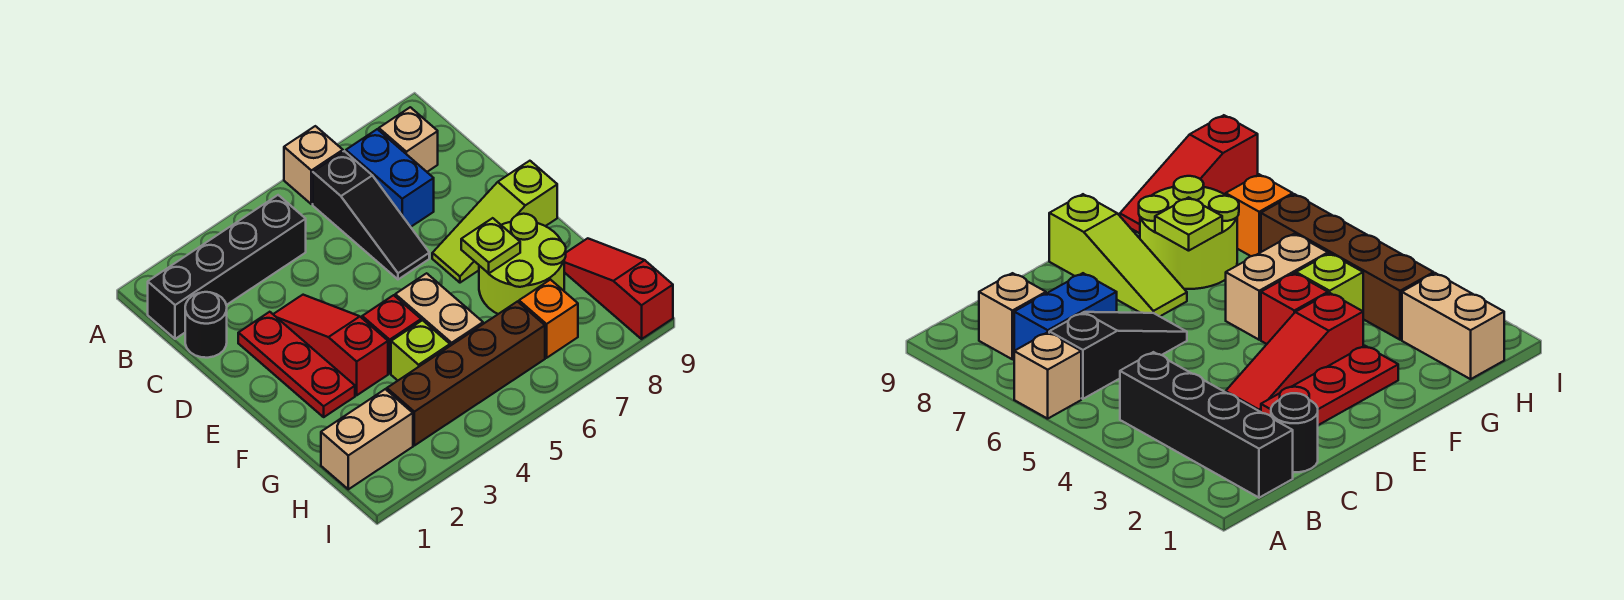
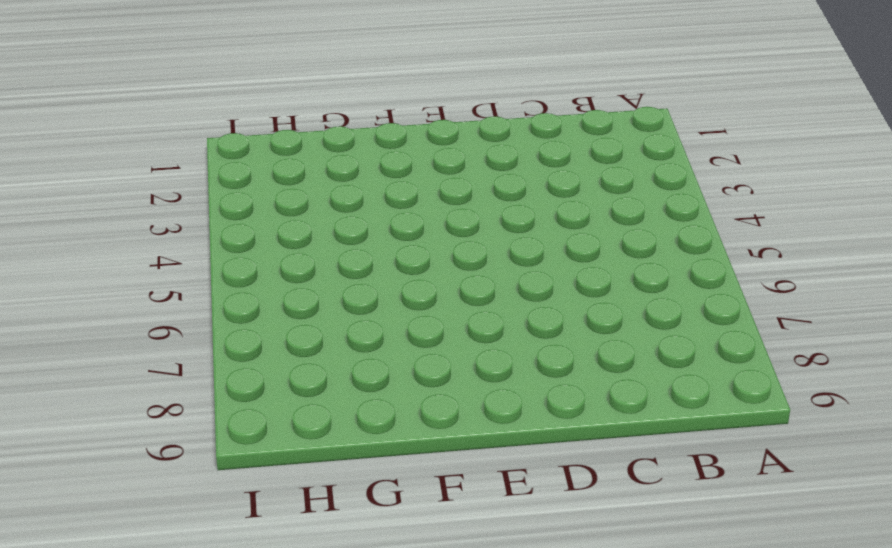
none -> tan 1x1 brick [284,126,343,204]
none -> black 1x4 brick [148,195,306,339]
none -> black 1x3 slope [313,151,429,279]

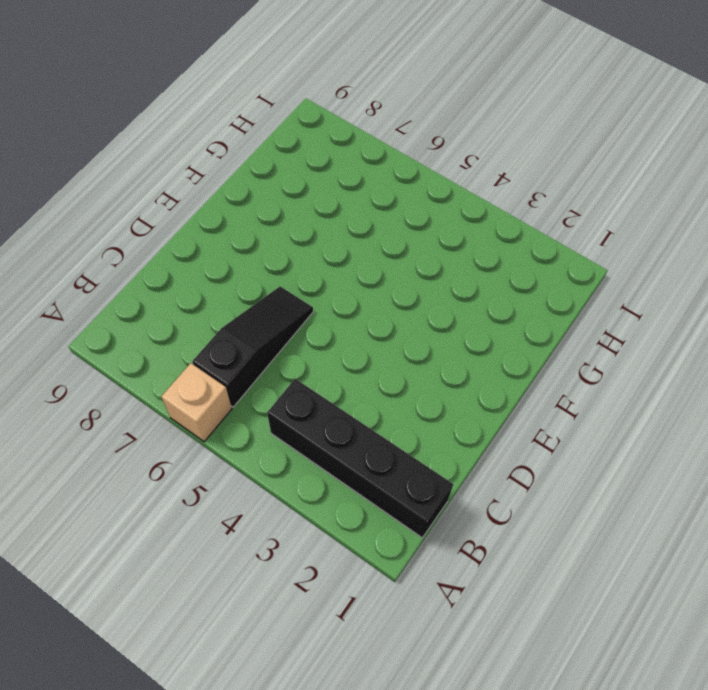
none -> blue 1x2 brick [346,129,434,227]
none -> tan 1x1 brick [379,107,438,172]
none -> black 1x1 round brick [185,292,227,358]

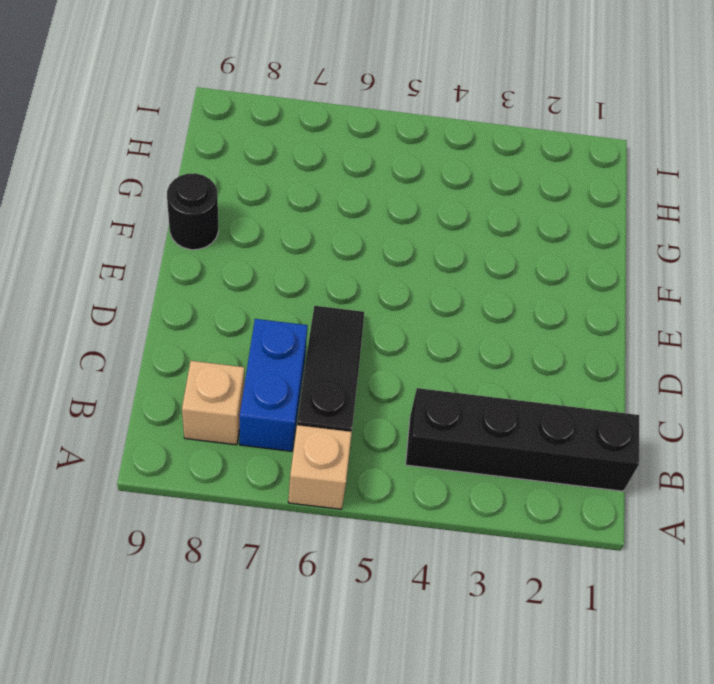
black 1x1 round brick [167,173,218,250] -> black 1x1 round brick moved to [185,292,227,358]
none -> red 1x3 plate [238,312,355,417]
none -> red 1x3 slope [273,295,388,395]
none -> lime 1x3 slope [432,161,557,283]

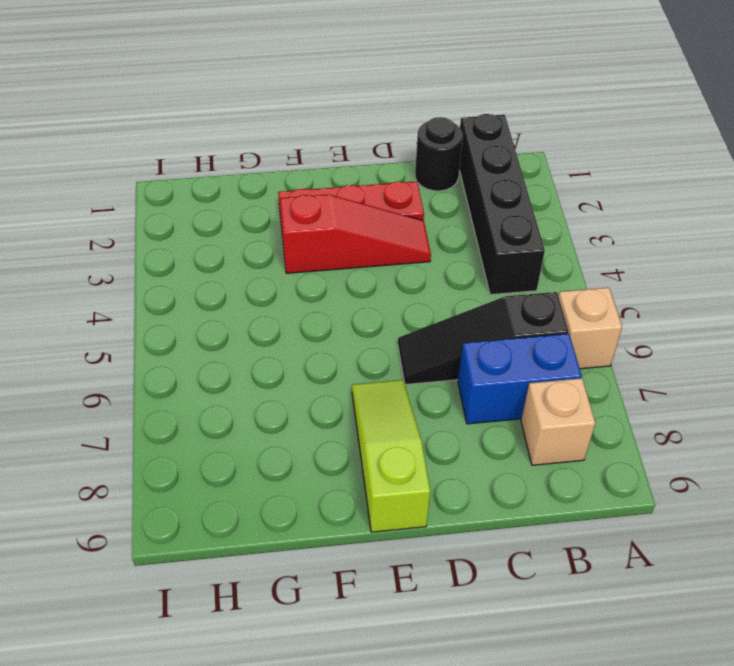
none -> red 1x1 brick [362,295,421,373]
none -> tan 1x2 brick [395,273,483,346]
none -> lime 2x2 round brick [479,214,566,314]

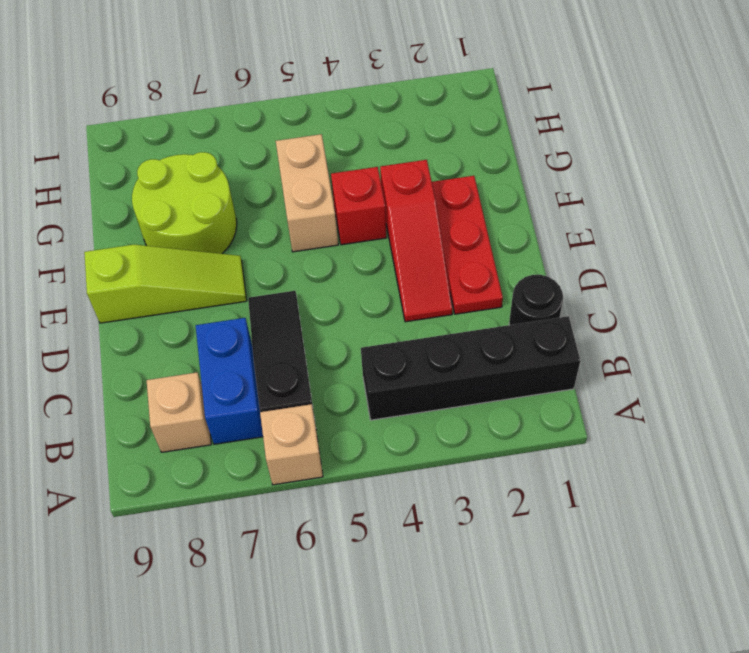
none -> lime 1x1 brick [391,320,450,380]
none -> red 1x3 slope [564,238,673,339]
none -> tan 1x2 brick [321,389,413,489]

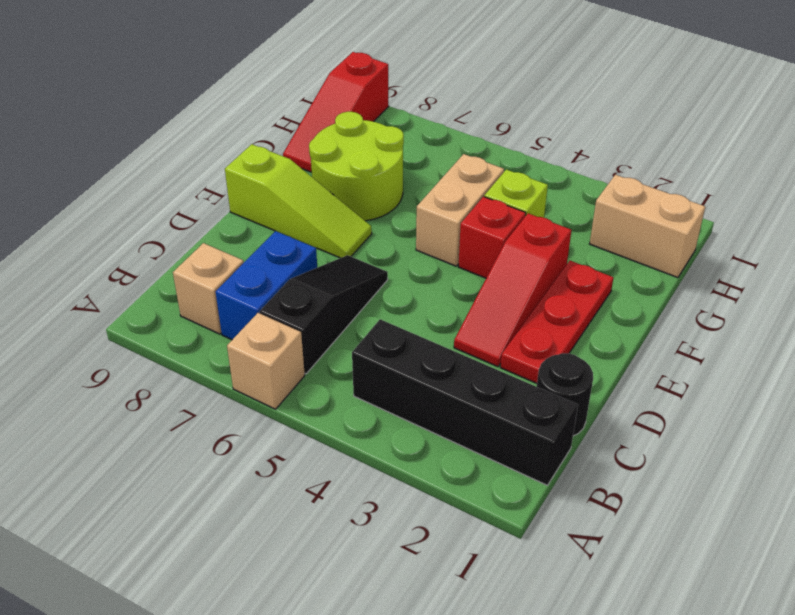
none -> brown 1x4 brick [387,302,545,446]
none -> orange 1x1 brick [519,280,578,358]
none -> lime 1x1 plate [461,218,520,273]

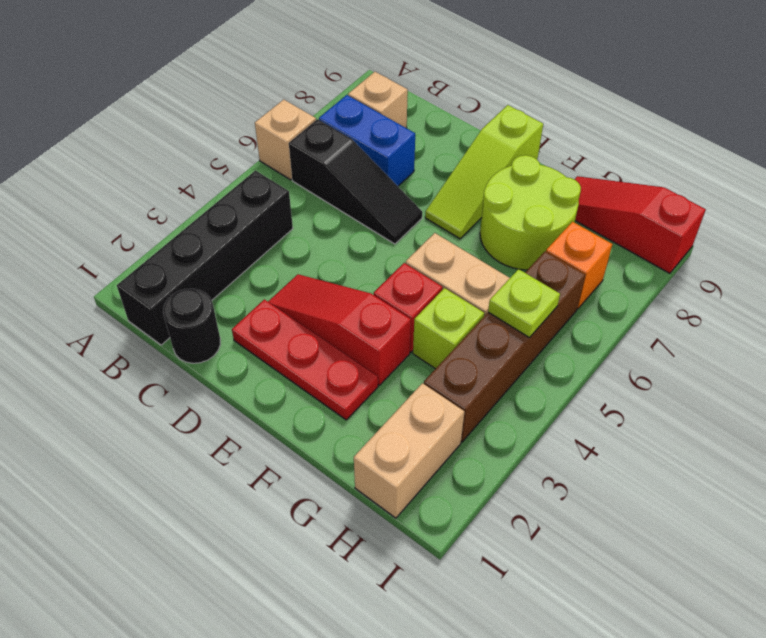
lime 1x1 plate [488,269,560,337] -> lime 1x1 plate moved to [461,218,520,273]

